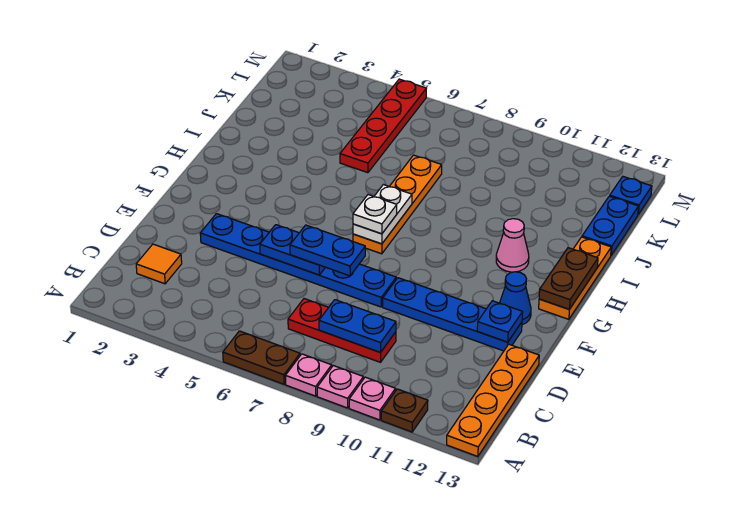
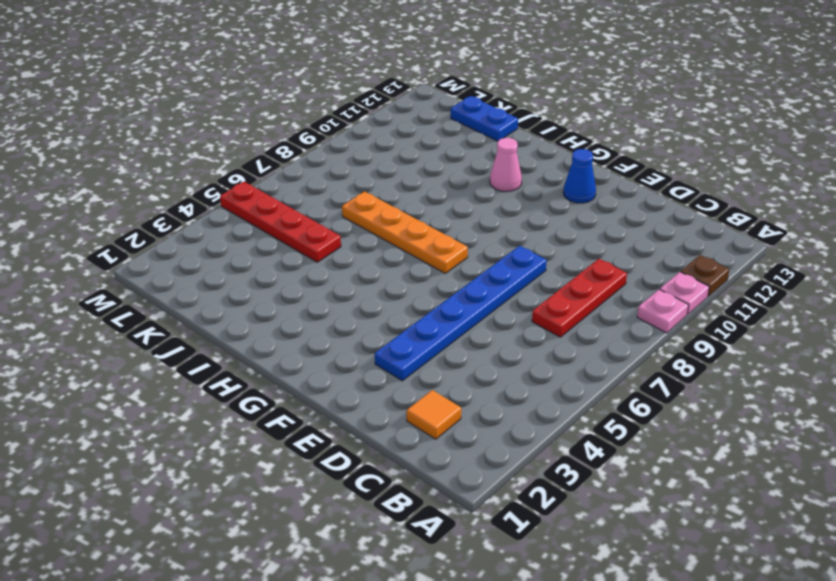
none -> brown 1x2 plate [223,331,300,384]
none -> pink 1x1 plate [285,354,332,396]
none -> orange 1x4 plate [447,344,539,457]

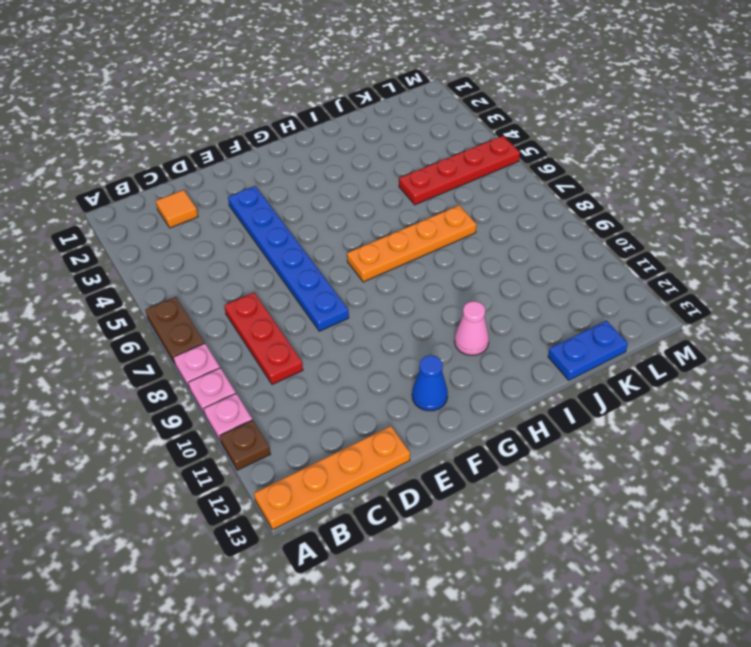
none -> blue 1x4 plate [383,278,522,351]
none -> orange 1x3 plate [539,237,611,319]
none -> blue 1x1 plate [610,177,652,214]

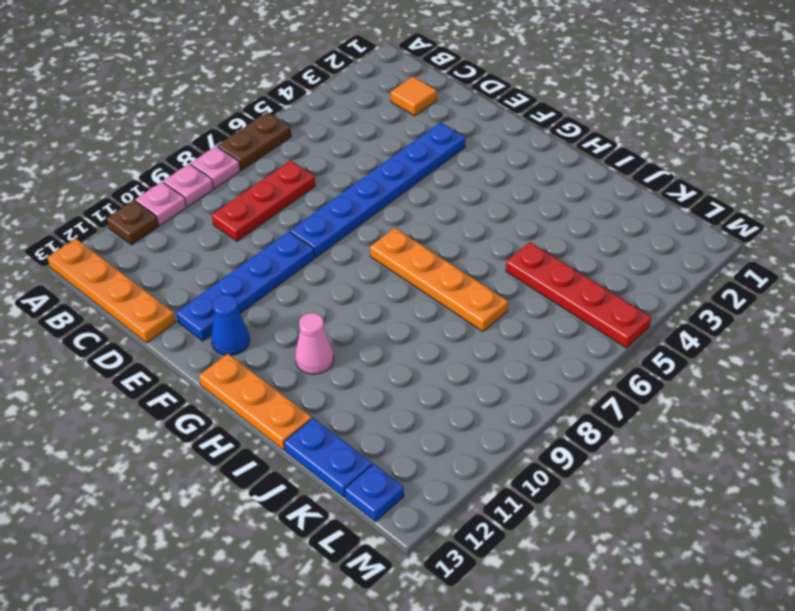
none -> blue 1x2 plate [319,300,396,352]
none -> blue 1x2 plate [260,225,325,275]
none -> blue 1x1 plate [477,301,523,342]

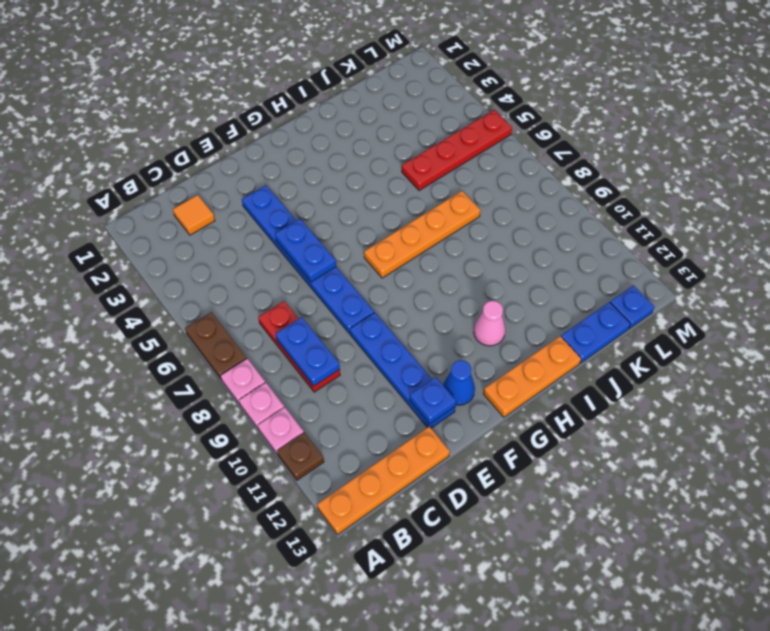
none -> white 1x2 plate [353,185,412,244]
none -> brown 1x2 plate [539,248,598,310]
none -> blue 1x2 plate [290,225,365,276]

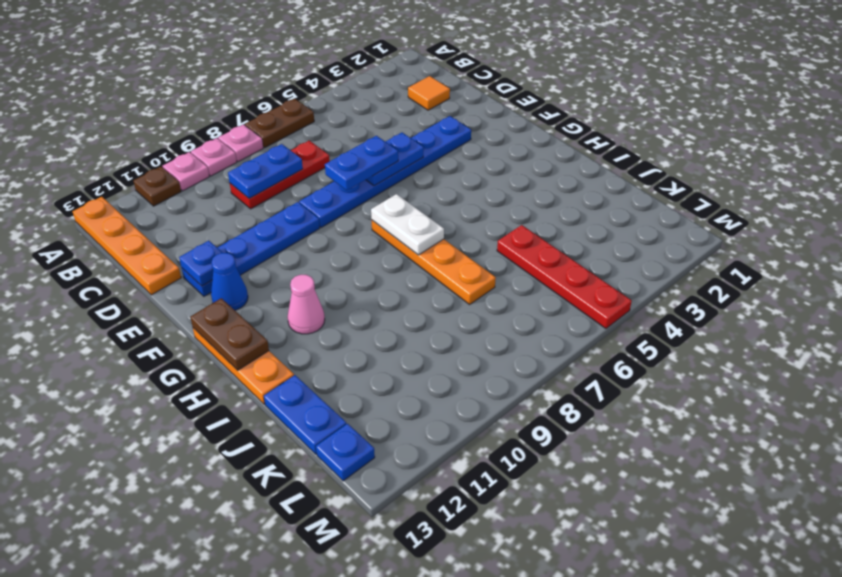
none -> white 1x1 plate [353,195,397,234]

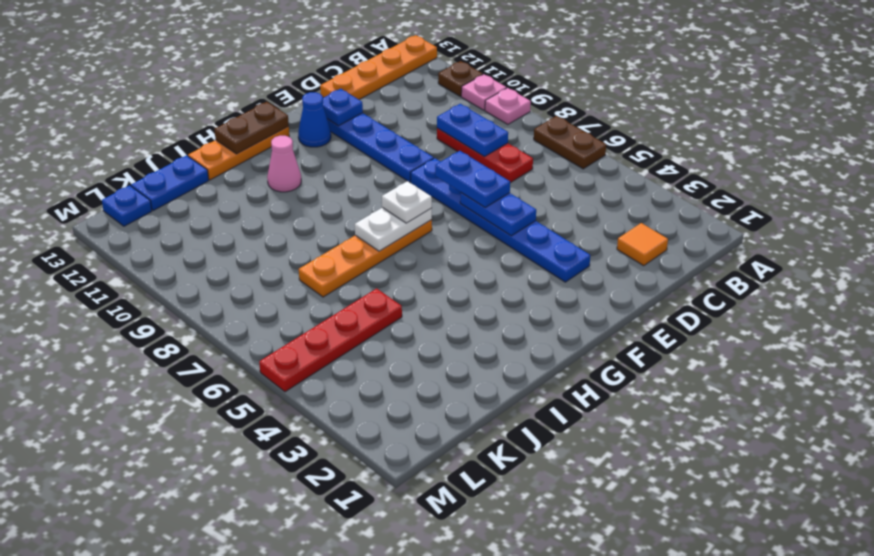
none -> pink 1x1 plate [285,354,332,396]

